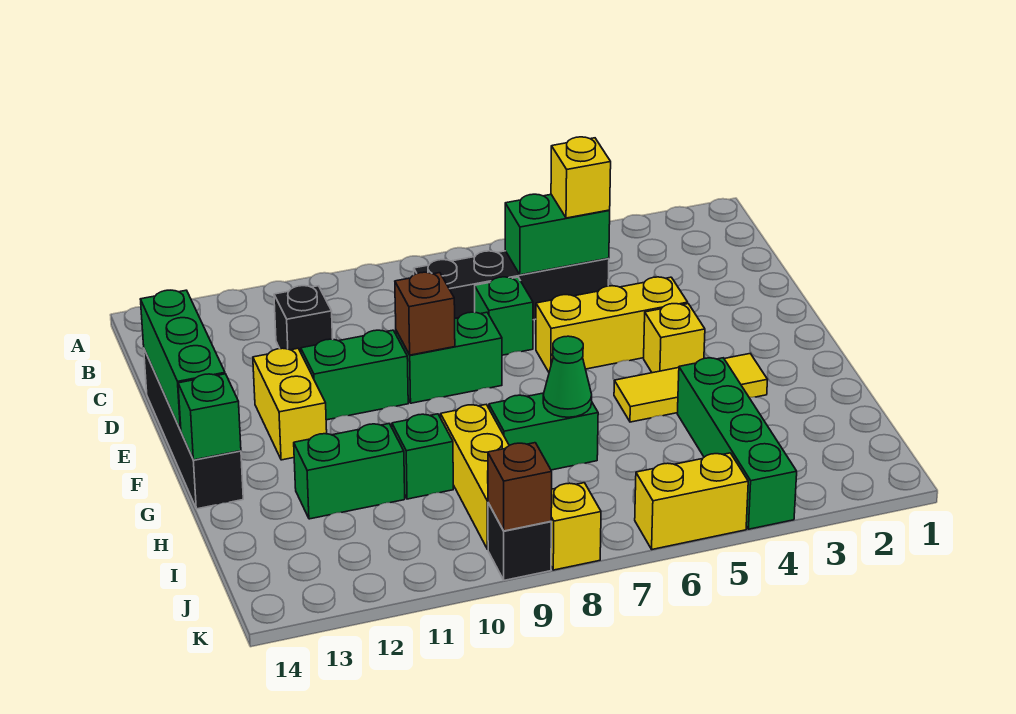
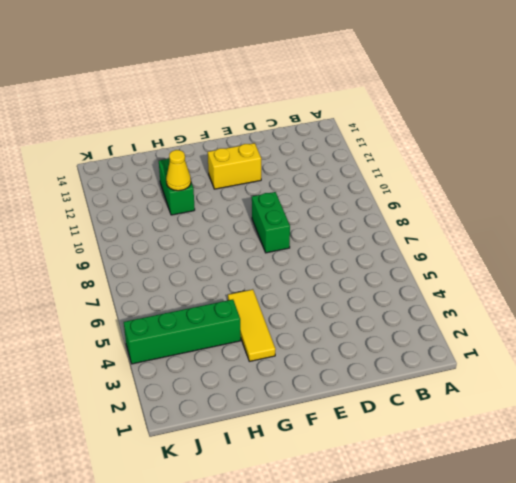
yellow 1x1 cone [166,150,191,191] -> none
none -> black 1x4 brick [414,251,609,320]
none -> black 1x1 brick [274,286,333,352]
none -> green 1x1 brick [475,277,533,355]

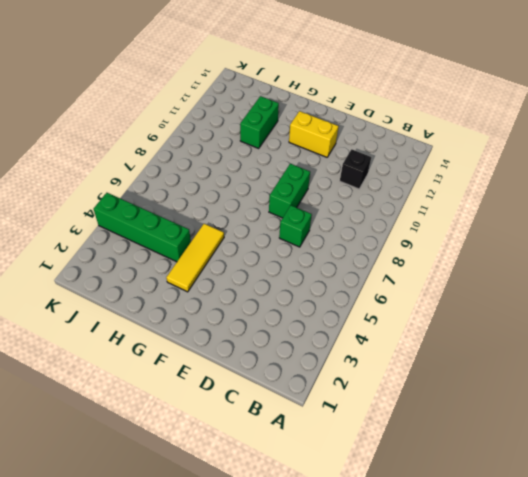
none -> black 1x4 brick [414,251,609,320]
none -> black 1x4 brick [144,349,243,509]
none -> yellow 1x3 brick [536,277,688,372]

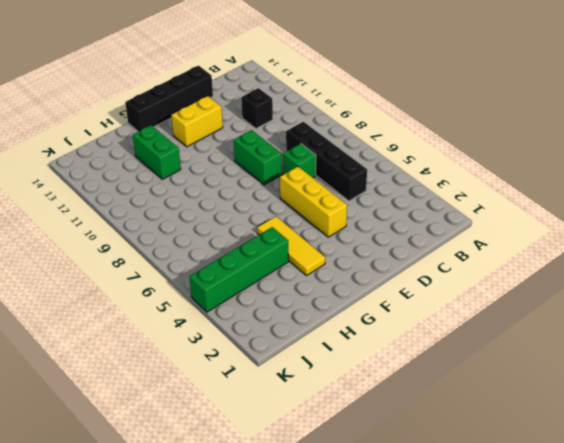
none -> green 1x2 brick [301,330,408,420]
none -> yellow 1x1 brick [644,304,705,373]
none -> green 1x2 brick [489,393,598,470]

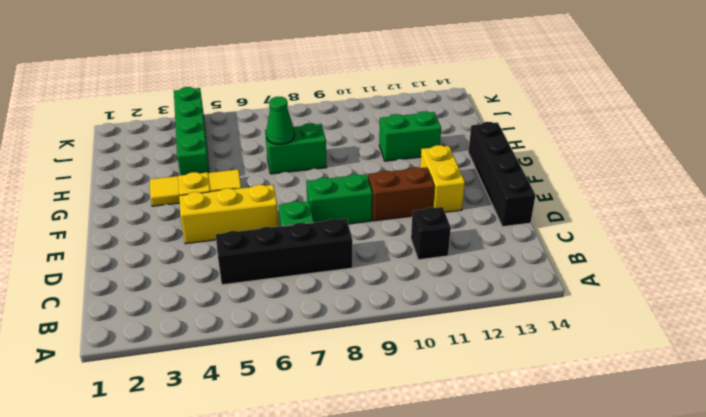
brown 1x2 brick [368,167,434,221] -> green 1x2 brick [301,330,408,420]
none -> yellow 1x3 brick [441,405,509,549]
none -> green 1x1 brick [392,414,453,499]
none -> yellow 1x2 brick [635,453,748,549]

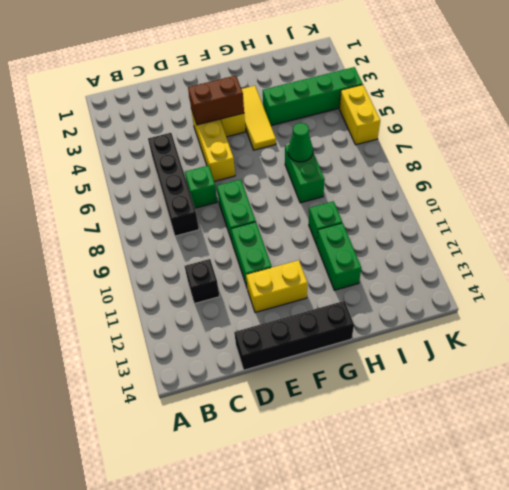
brown 1x2 brick [188,76,244,125] -> none
none -> yellow 1x3 brick [441,405,509,549]
none -> yellow 1x1 brick [551,483,601,570]
none -> black 1x1 brick [488,503,551,580]

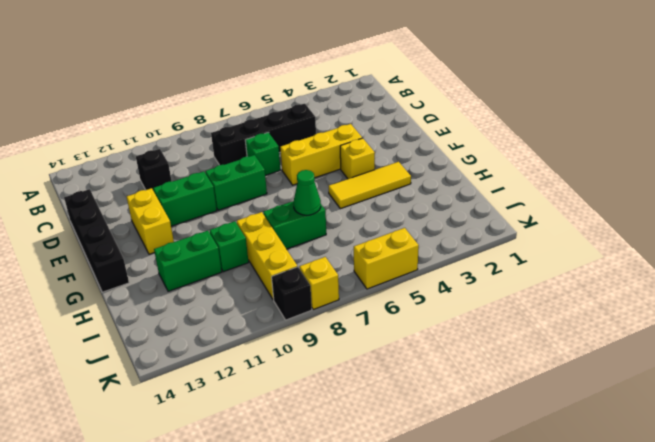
none -> green 1x4 brick [677,358,797,529]
none -> green 1x2 brick [505,194,610,275]
none -> green 1x3 brick [141,290,225,431]

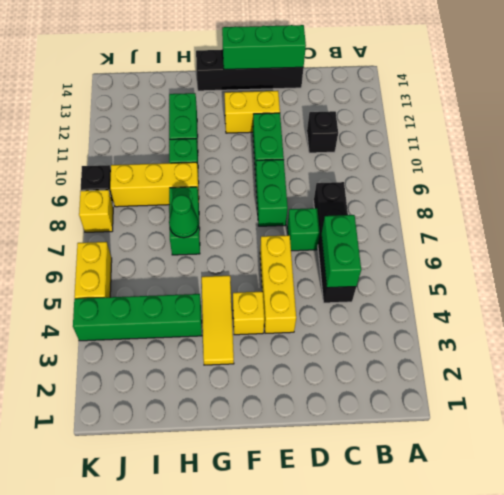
none -> brown 1x1 brick [395,272,455,355]
none -> green 1x1 brick [178,374,241,460]
none -> brown 1x1 brick [488,443,552,531]

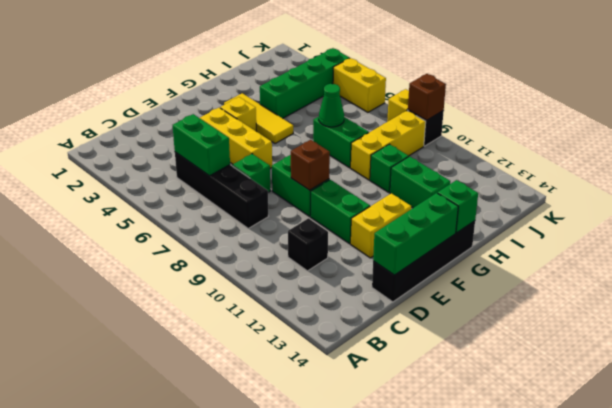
none -> yellow 1x1 brick [551,137,611,218]

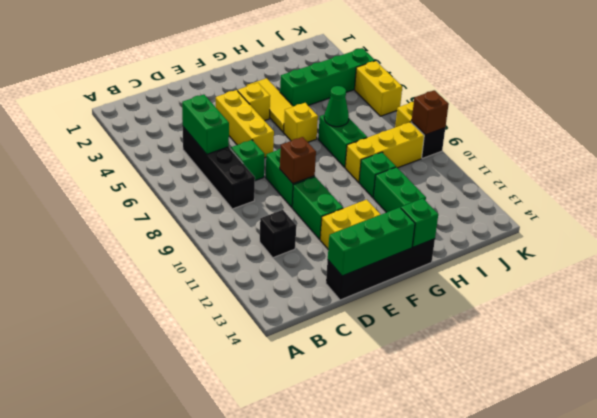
yellow 1x1 brick [284,103,318,142] -> yellow 1x1 brick moved to [551,137,611,218]

